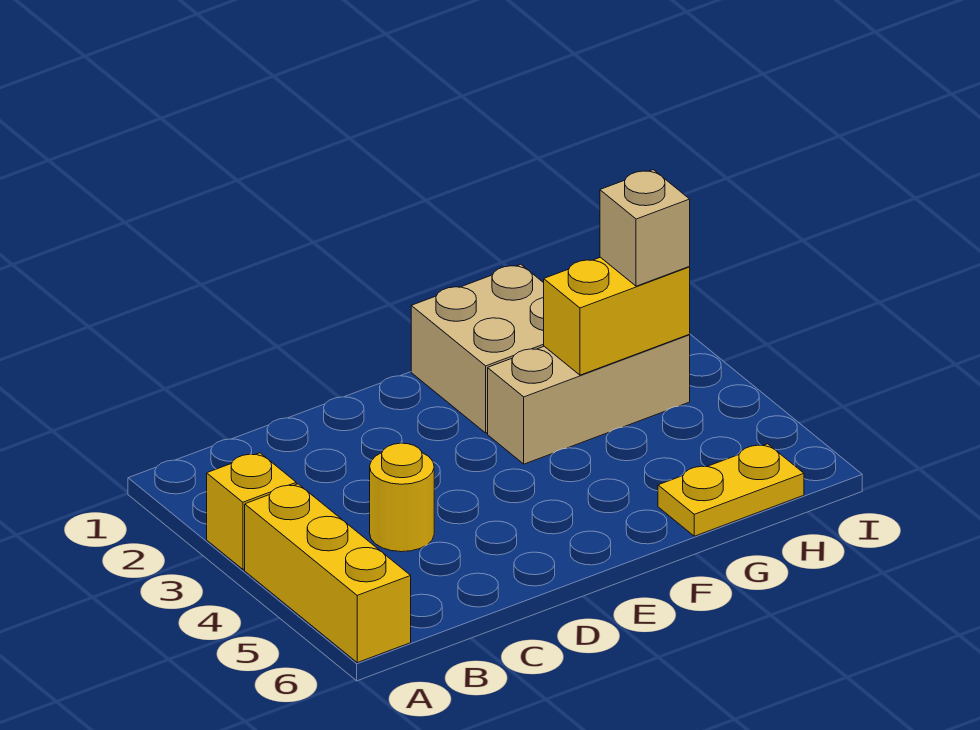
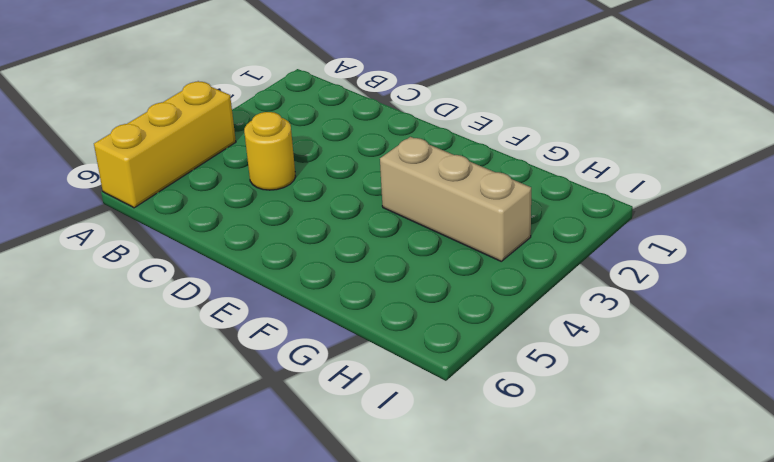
none -> yellow 1x1 brick [207,453,296,569]
none -> tan 2x2 brick [411,264,544,433]

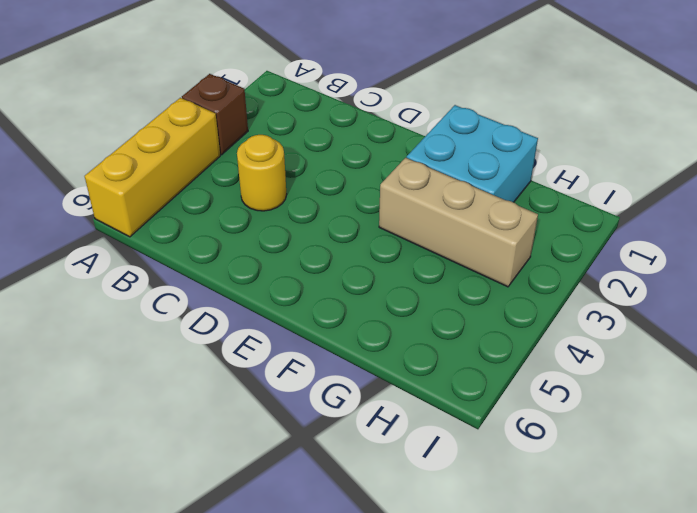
brown 1x1 brick [182,74,248,155] -> yellow 1x1 brick [207,453,296,569]
cyan 2x2 brick [407,105,538,202] -> tan 2x2 brick [411,264,544,433]
none -> yellow 1x2 plate [658,444,804,536]
none -> yellow 1x2 brick [544,257,690,375]

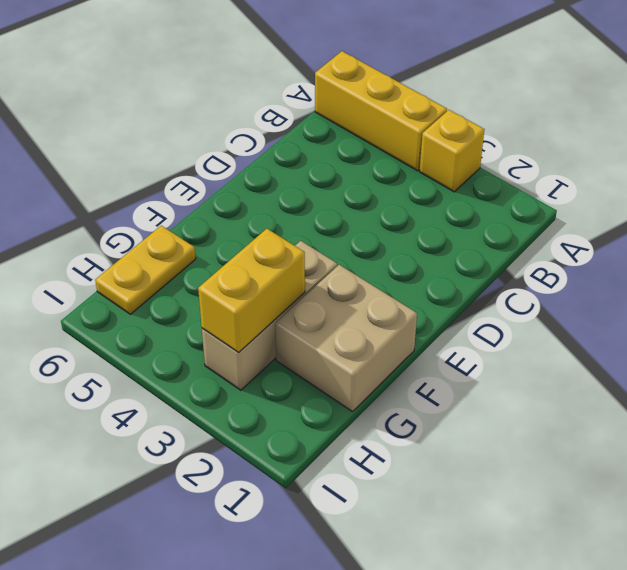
none -> yellow 1x1 round brick [370,443,434,552]
none -> tan 1x1 brick [600,170,690,286]

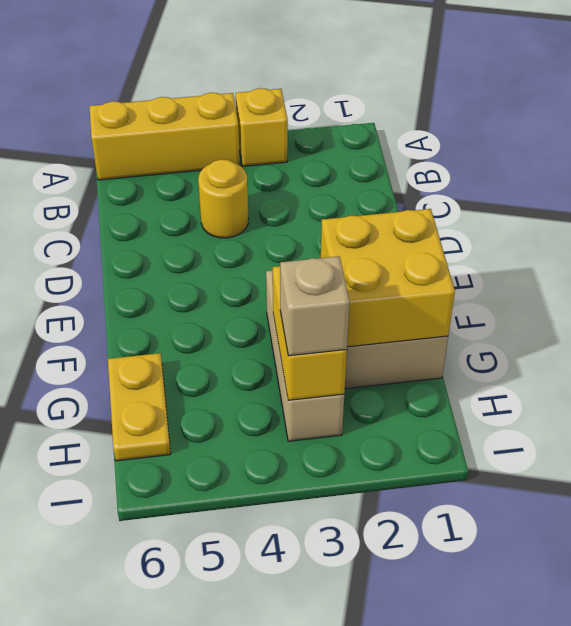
yellow 2x2 brick [321,209,455,347] -> none

